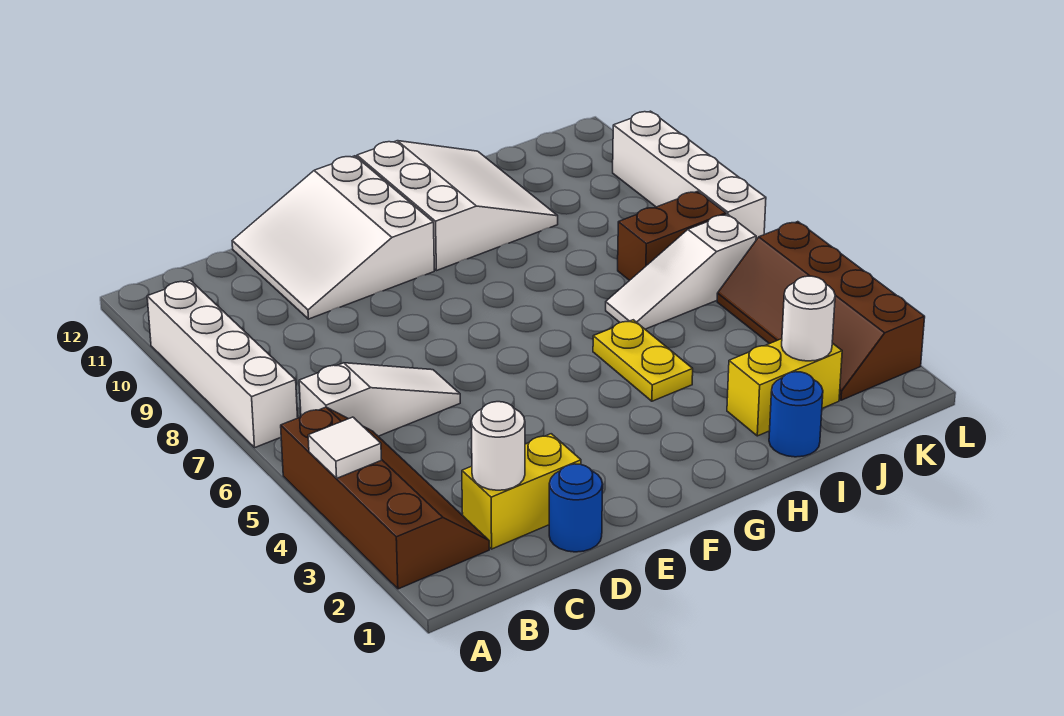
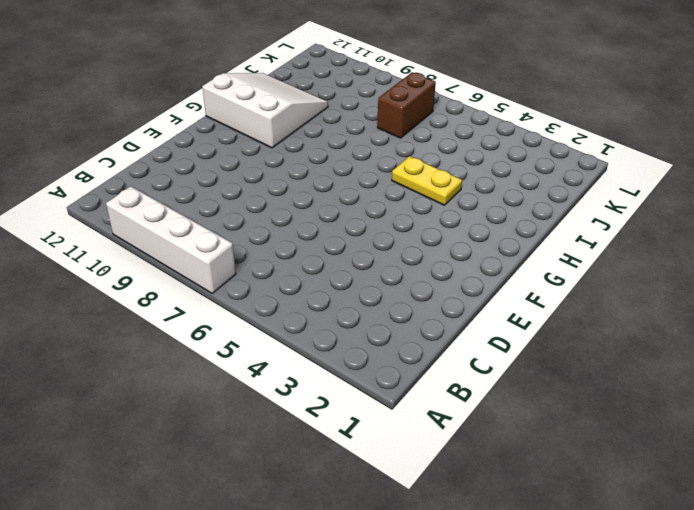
none -> brown 2x4 slope [281,407,489,589]
none -> white 1x3 slope [299,363,460,436]
none -> yellow 1x2 brick [462,434,581,549]

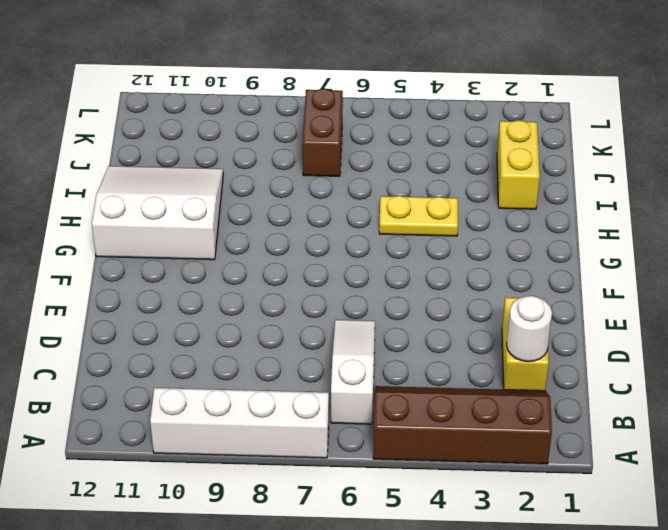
none -> blue 1x1 round brick [549,464,603,552]
none -> white 3x3 slope [232,156,434,319]
none -> blue 1x1 round brick [769,372,823,457]

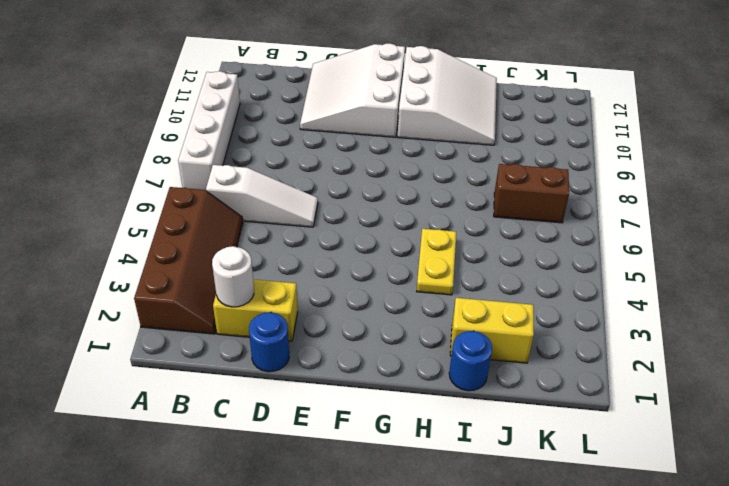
none -> white 1x3 slope [606,214,756,329]
none -> brown 2x4 slope [717,222,925,400]
none -> white 1x4 brick [613,111,766,240]

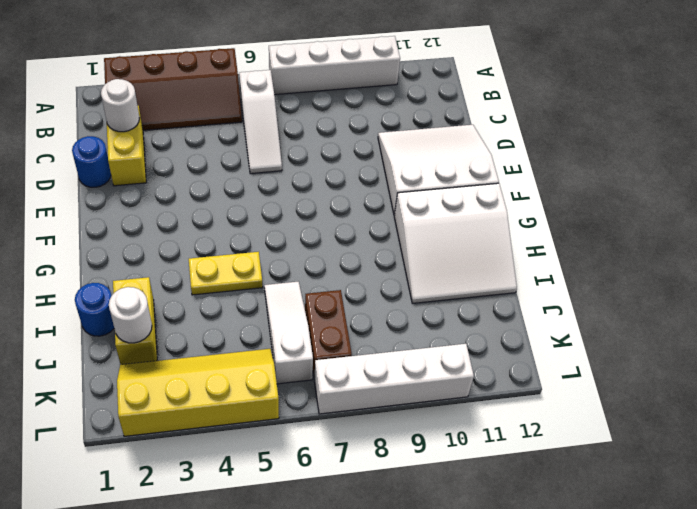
yellow 2x4 slope [117,349,279,436] -> brown 2x4 slope [717,222,925,400]
none -> white 1x1 tile [308,417,382,478]

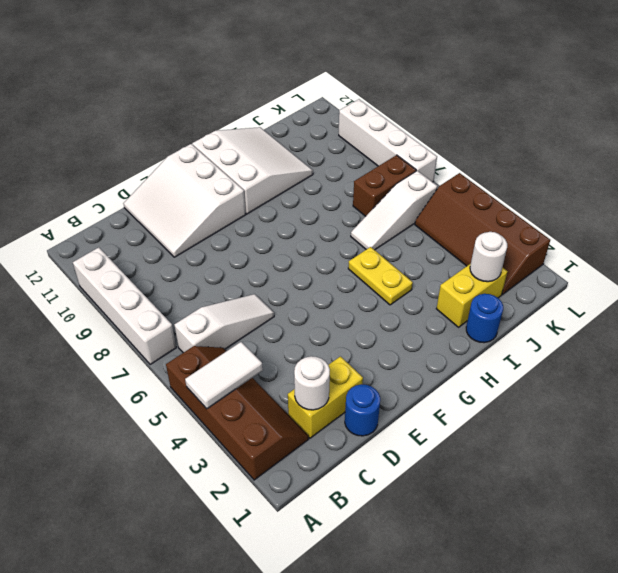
white 1x2 tile [185,342,263,409] -> white 1x1 tile [308,417,382,478]

